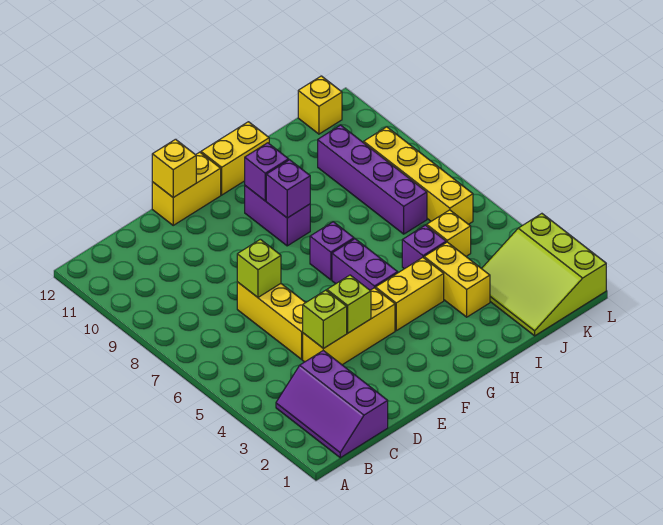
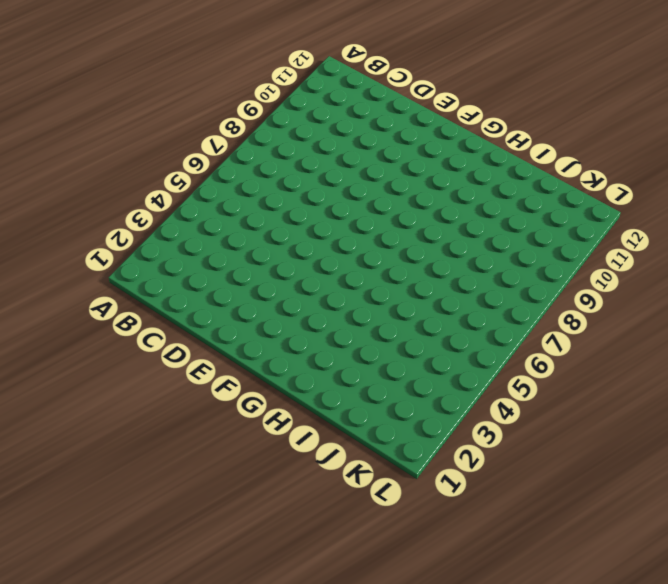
none -> purple 2x3 slope [276,351,388,458]
none -> yellow 1x3 brick [303,288,395,365]
none -> yellow 1x3 brick [237,282,306,359]

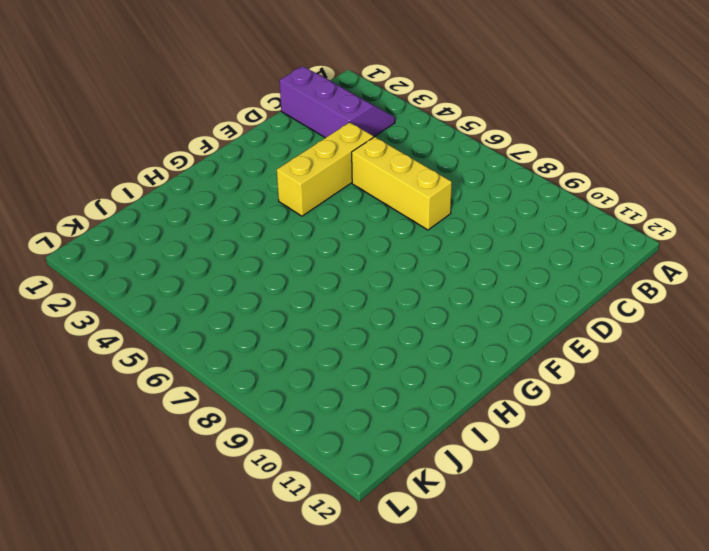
none -> yellow 1x2 brick [152,152,221,225]
none -> yellow 1x2 brick [376,258,444,331]
none -> purple 1x2 brick [332,239,398,290]

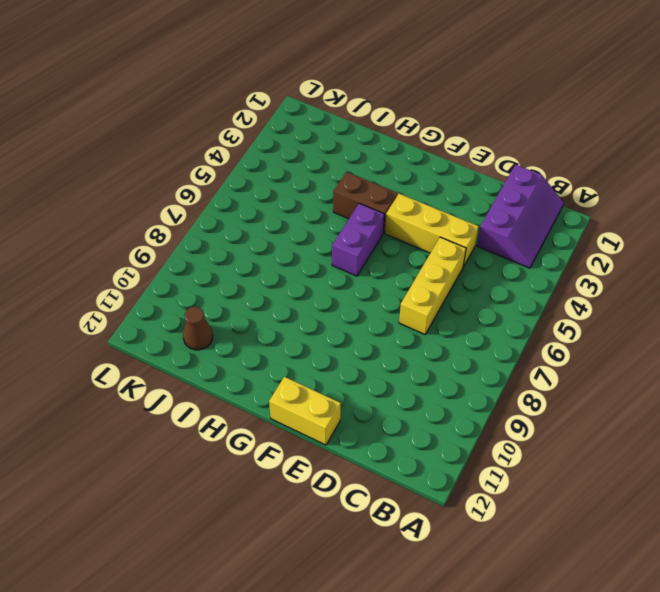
brown 1x2 brick [333,172,397,233] -> yellow 1x2 brick [376,258,444,331]
brown 1x1 cone [183,307,213,350] -> none
none -> purple 1x1 brick [310,222,354,280]
none -> purple 1x2 brick [245,186,310,246]
none -> yellow 1x2 brick [201,122,269,195]

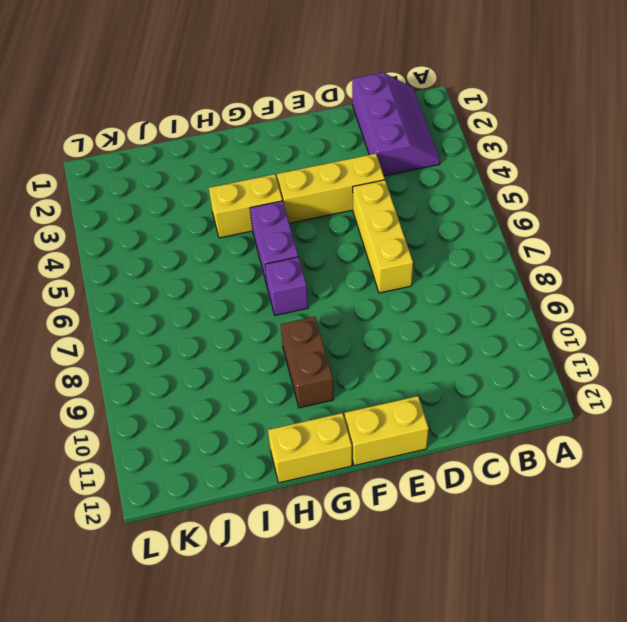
brown 1x2 brick [281,317,334,408] -> purple 1x2 brick [245,186,310,246]
none -> yellow 1x2 brick [424,242,490,317]
none -> purple 1x1 brick [402,225,446,269]
none -> lime 3x3 slope [482,214,606,336]

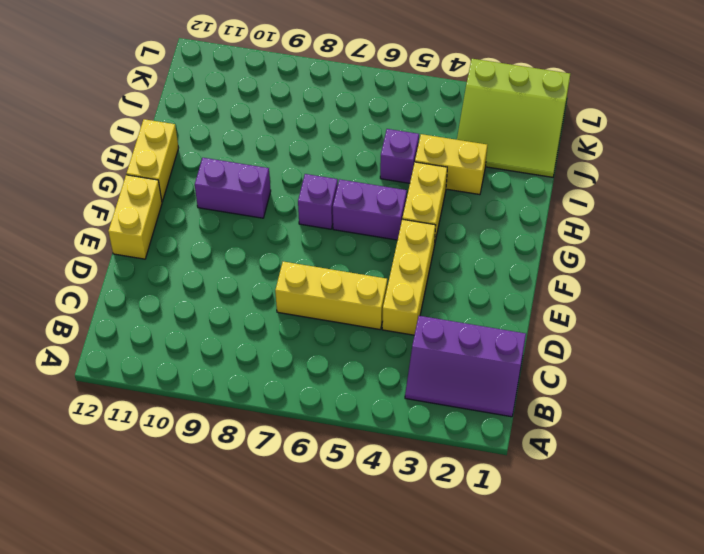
none -> yellow 1x1 brick [427,210,471,256]
none -> purple 1x4 brick [318,125,427,234]
none -> yellow 1x4 brick [364,127,473,224]

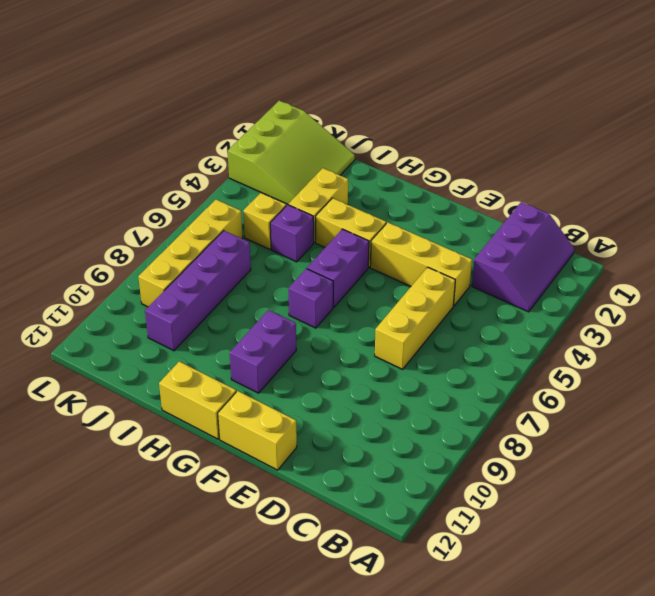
none -> yellow 1x1 brick [298,76,342,134]
none -> lime 1x1 brick [303,290,347,349]
none -> lime 1x1 brick [237,239,281,297]

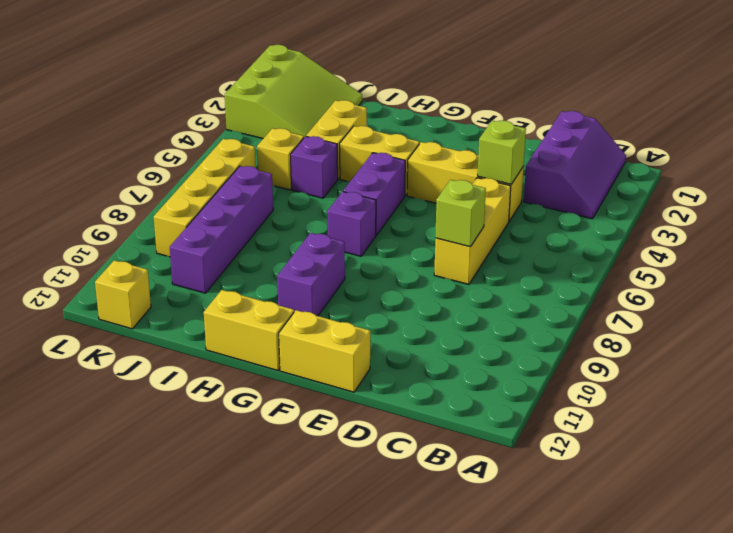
none -> lime 1x1 brick [327,275,371,333]
none -> yellow 1x1 brick [152,139,196,197]
none -> purple 1x1 brick [266,160,310,218]

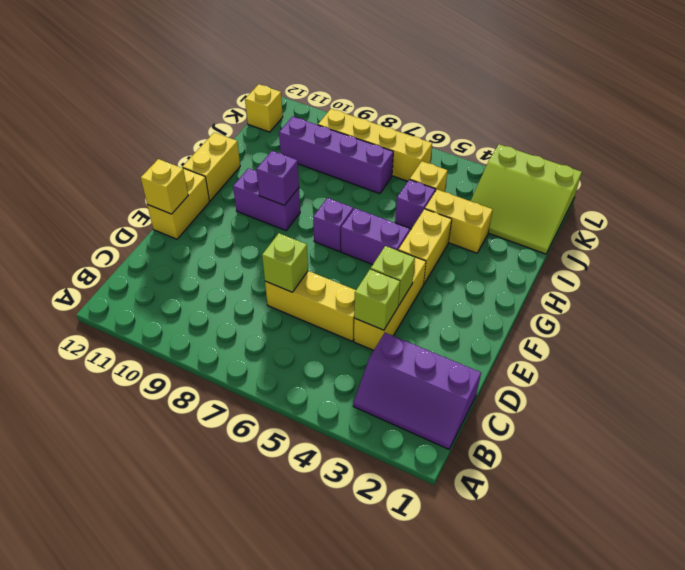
none -> purple 1x1 brick [245,143,289,201]

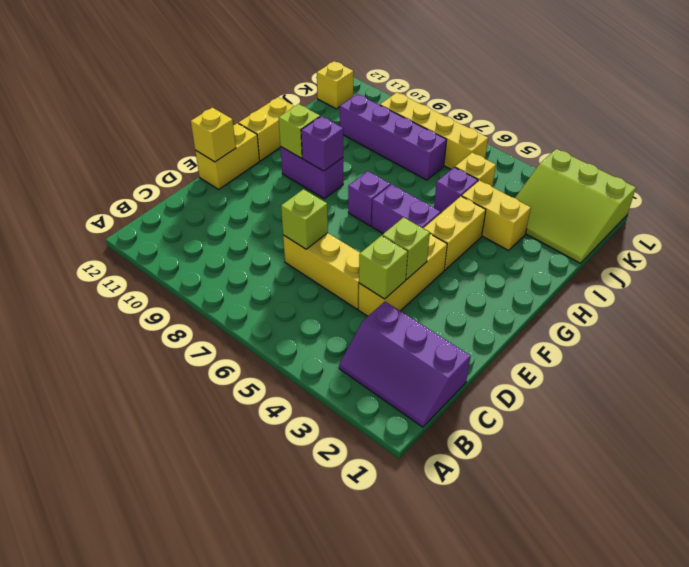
lime 1x1 brick [279,104,320,158] -> purple 1x1 brick [245,143,289,201]

